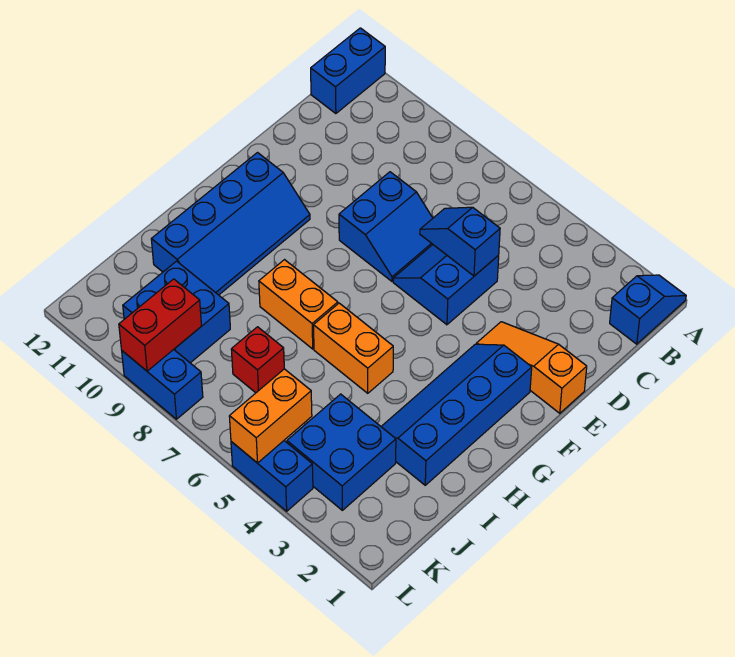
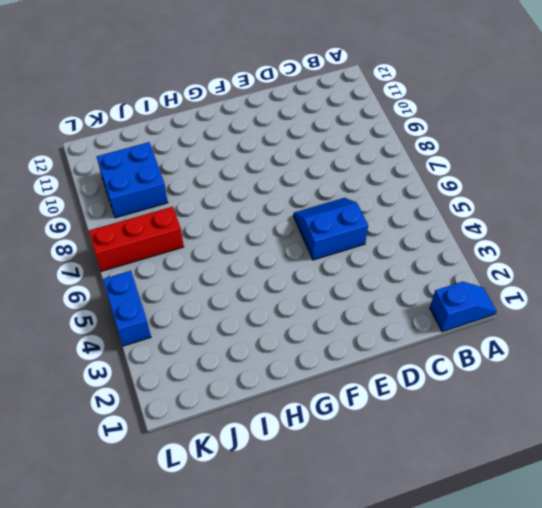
red 1x3 brick [89,207,184,271] -> red 1x1 brick [231,327,284,393]
none -> blue 1x2 brick [311,28,385,114]
none -> blue 2x2 slope [339,172,433,281]
none -> orange 1x3 slope [476,322,587,413]

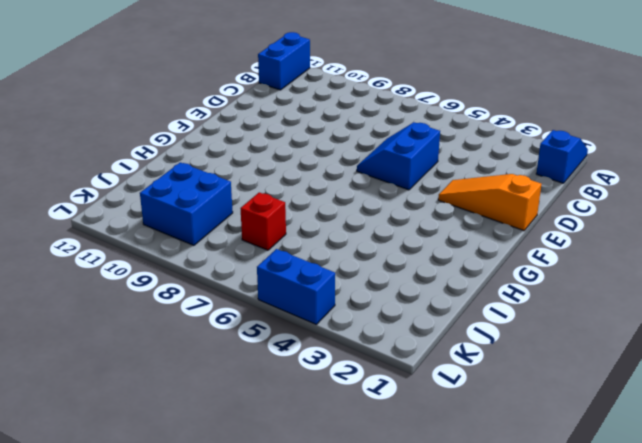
none -> blue 2x2 slope [339,172,433,281]
none -> blue 2x4 slope [381,344,532,485]
none -> blue 2x4 slope [151,153,310,295]

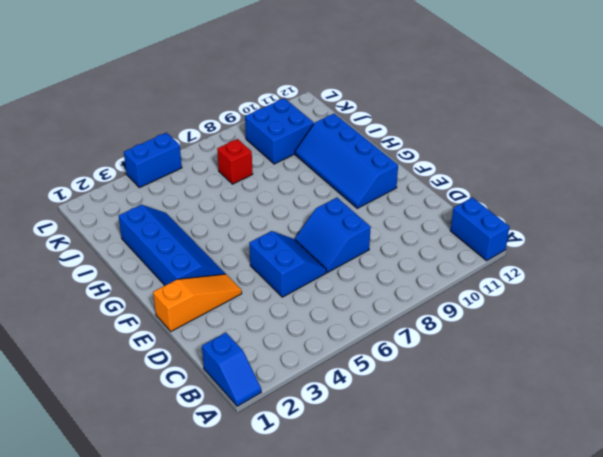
none -> orange 1x2 brick [314,303,393,393]
none -> orange 1x2 brick [259,260,338,349]
none -> blue 2x2 brick [287,394,396,510]

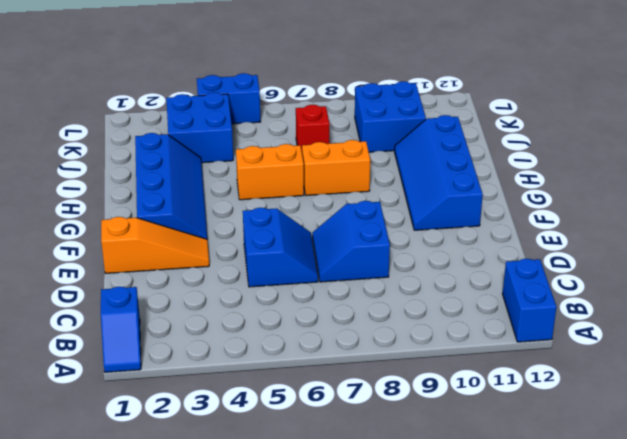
none -> blue 1x2 brick [122,350,203,419]
none -> blue 1x2 slope [420,207,500,276]
none -> orange 1x2 brick [229,369,312,463]

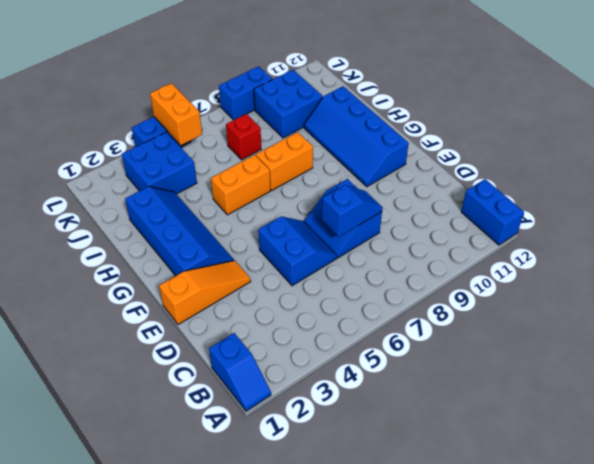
blue 1x2 slope [322,185,383,237] -> blue 1x2 slope moved to [420,207,500,276]
none -> red 1x2 brick [119,279,201,371]

